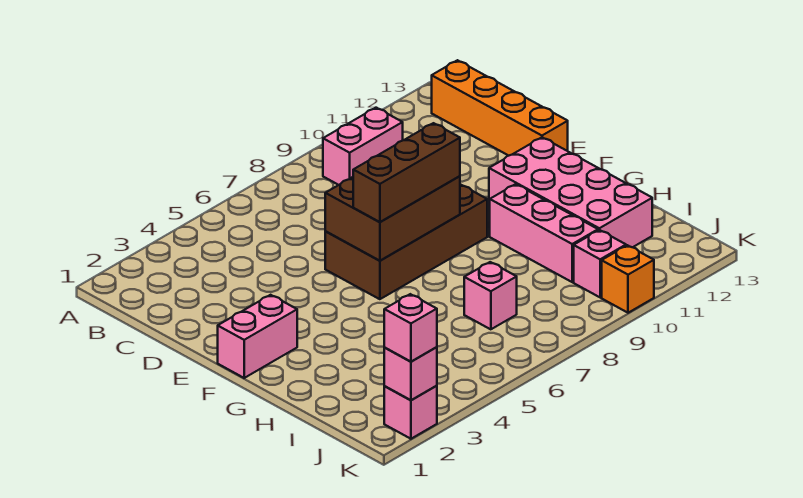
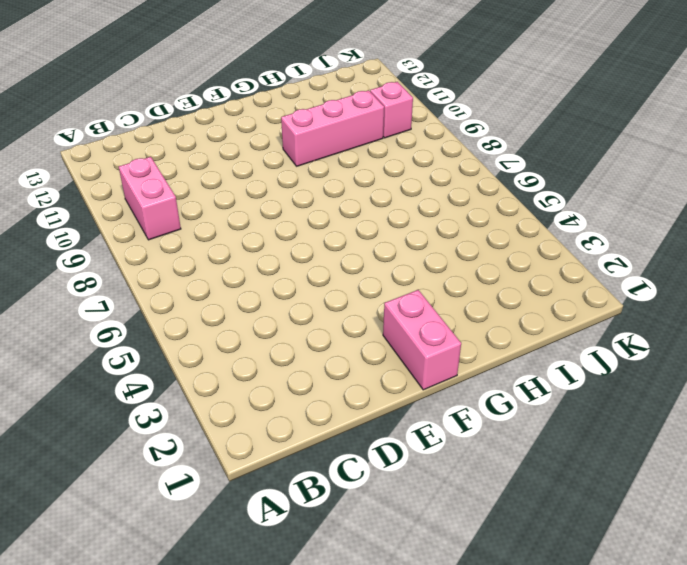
none -> orange 1x4 brick [432,60,568,156]
none -> brown 2x4 brick [325,184,487,299]
none -> pink 2x4 brick [489,137,652,247]

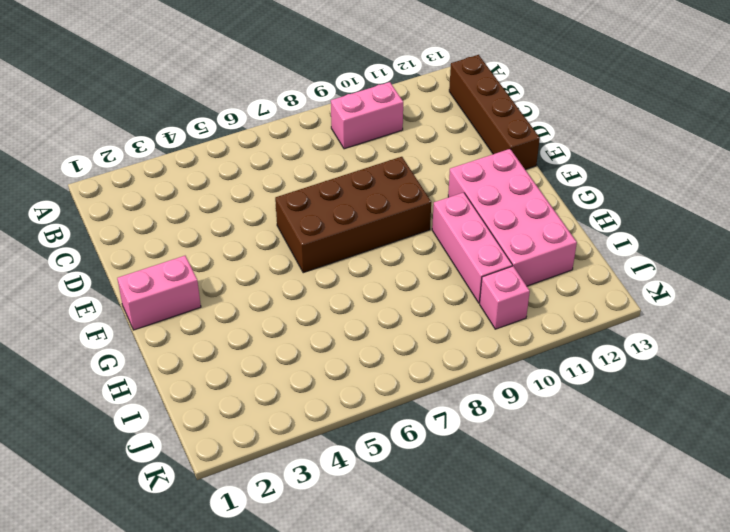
brown 1x4 brick [449,55,540,170] -> orange 1x4 brick [432,60,568,156]
none -> pink 1x1 brick [464,262,517,329]
none -> pink 1x1 brick [384,386,437,439]
none -> orange 1x1 brick [602,245,654,313]

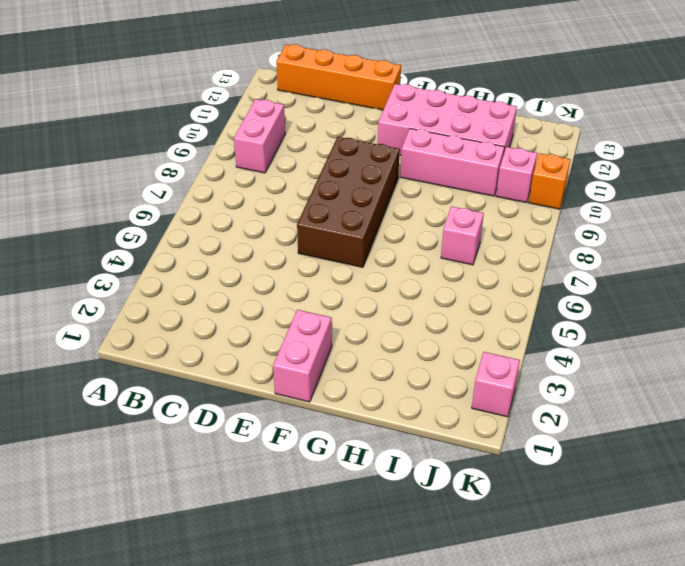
none -> brown 2x3 brick [325,176,460,261]
none -> pink 1x1 brick [384,347,437,400]
none -> brown 1x3 brick [353,123,460,222]

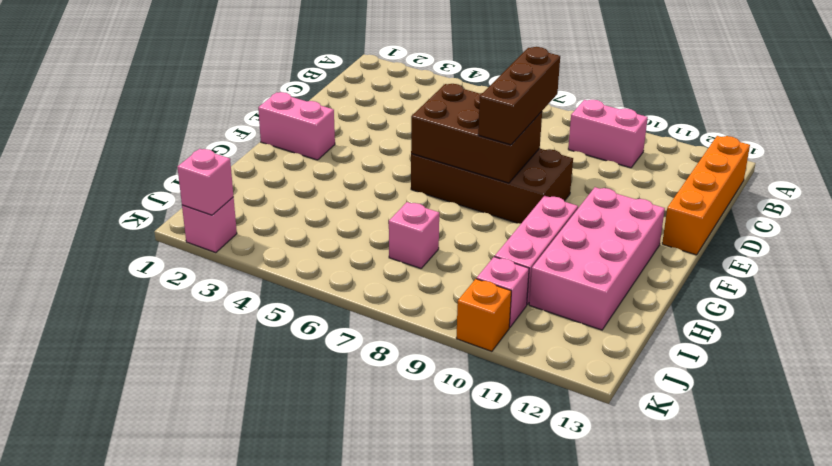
brown 1x3 brick [478,47,560,145] -> brown 1x3 brick turned to [353,123,460,222]
none -> pink 1x1 brick [384,294,437,362]

